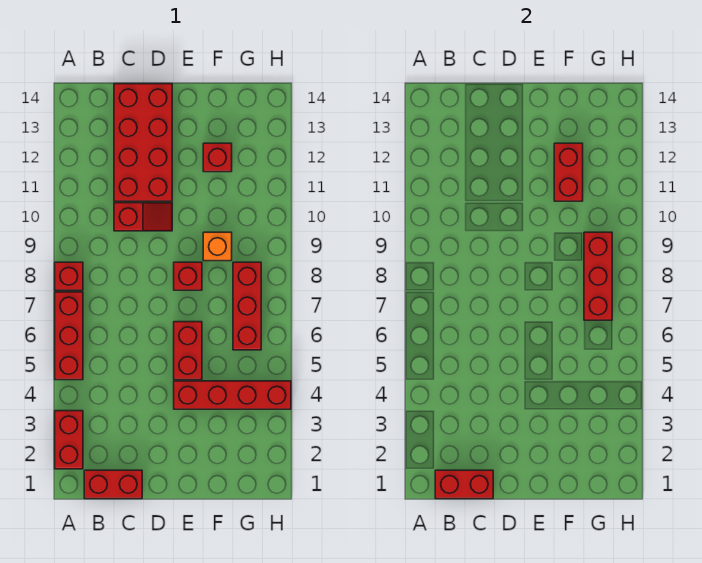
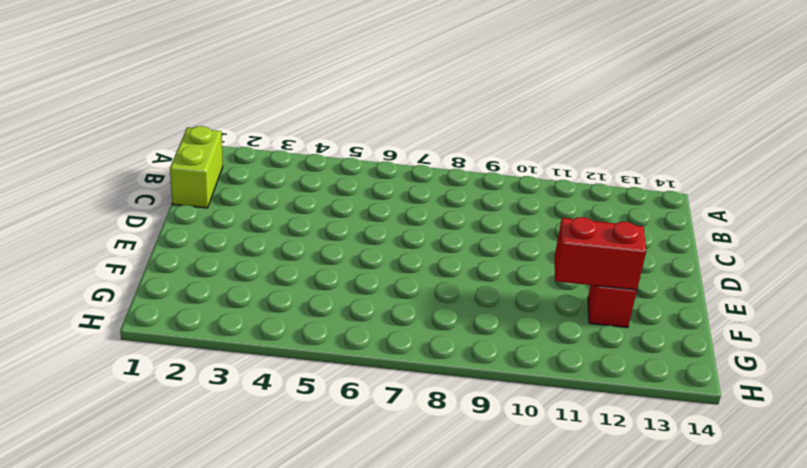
lime 1x2 brick [170,126,223,208] -> red 1x2 brick [84,470,142,499]
none -> red 1x2 brick [55,411,83,469]
none -> red 1x3 brick [55,292,83,380]
none -> red 1x1 brick [55,262,83,290]

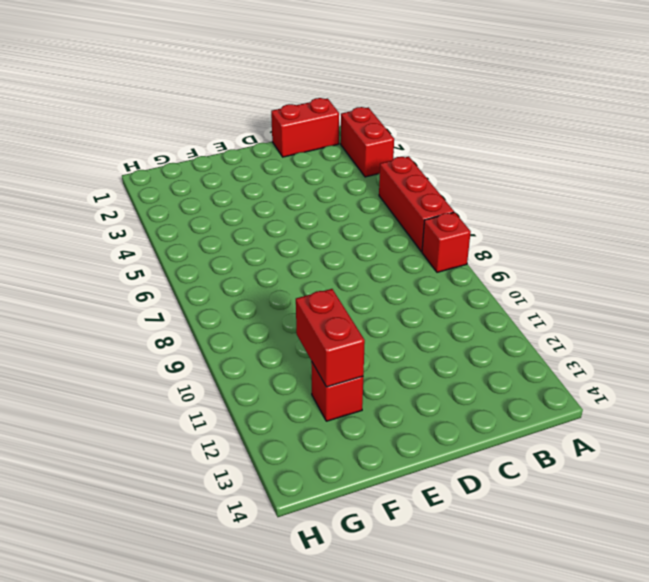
none -> red 1x2 slope [114,203,172,231]
none -> red 2x4 brick [114,84,172,201]
none -> red 1x4 brick [174,381,291,409]

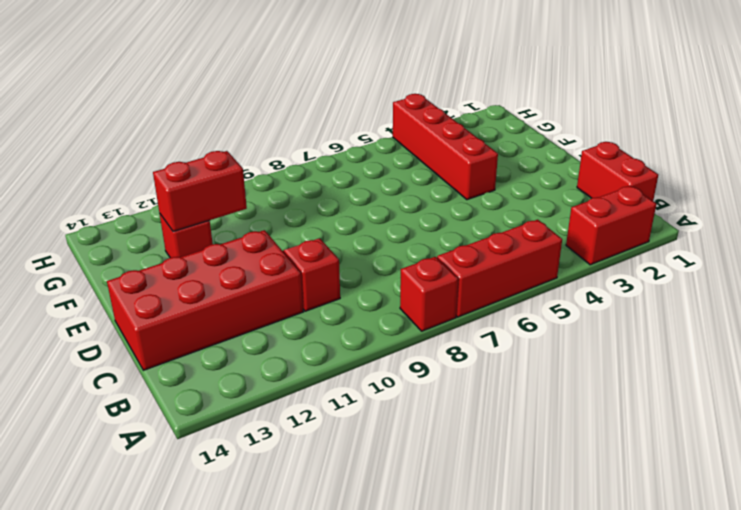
none -> red 1x2 brick [174,322,202,380]
none -> red 1x1 brick [174,262,202,290]
none -> orange 1x1 brick [203,232,232,261]

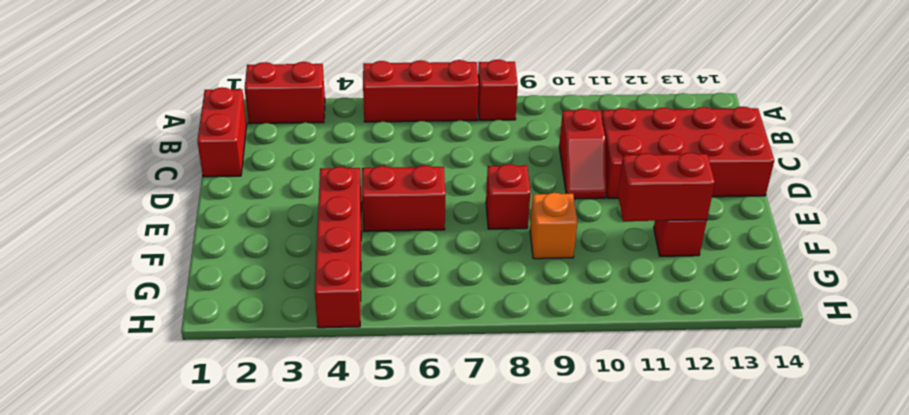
none -> red 1x3 brick [233,262,261,350]
none -> red 1x2 brick [435,470,493,499]
none -> red 1x3 brick [584,232,612,320]

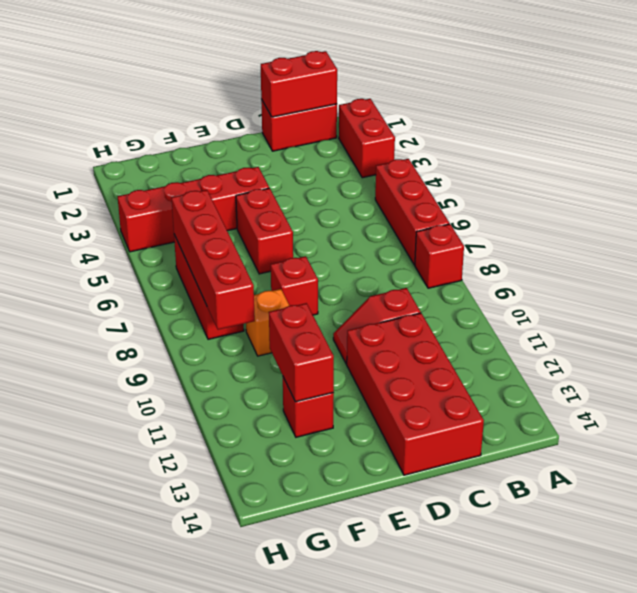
red 1x4 brick [172,190,255,330] -> red 1x3 brick [584,232,612,320]

